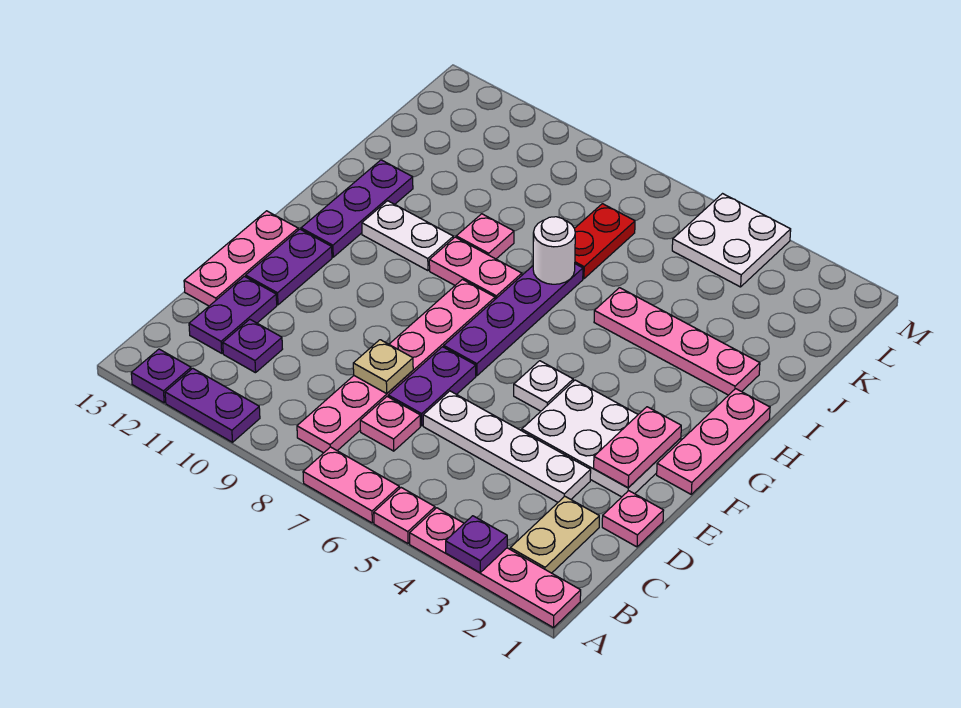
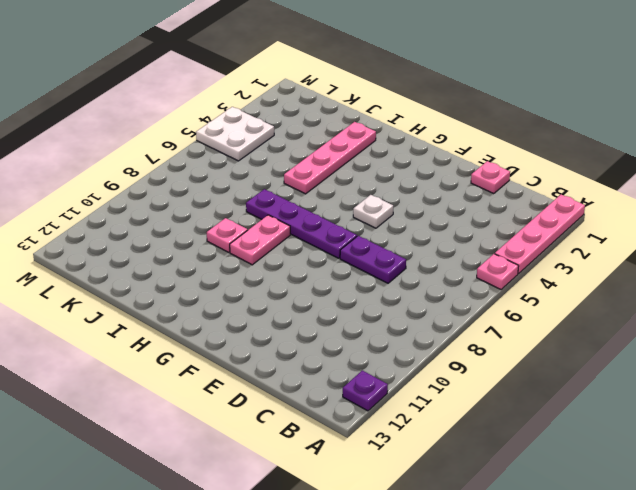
none -> pink 1x2 plate [303,447,399,523]
none -> purple 1x2 plate [165,368,260,442]
none -> tan 1x2 plate [510,496,599,573]
none -> pink 1x6 plate [297,279,495,453]

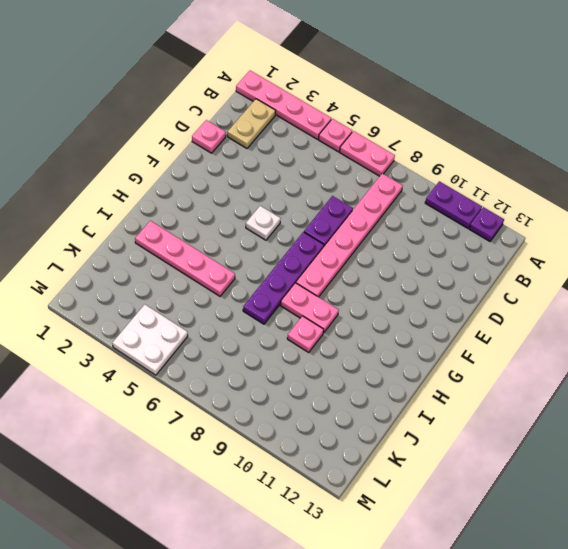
none -> pink 1x1 plate [360,397,420,451]
none -> purple 1x1 plate [223,319,282,373]
none -> purple 1x2 plate [189,276,277,353]
none -> white 1x4 plate [423,391,591,502]

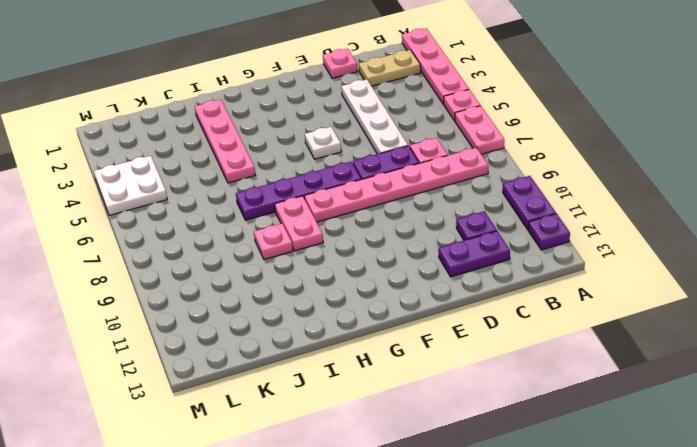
none -> pink 1x3 plate [184,211,298,306]
none -> white 2x3 plate [522,380,681,497]
none -> purple 1x2 plate [246,229,332,305]
none -> pink 1x3 plate [657,389,770,494]

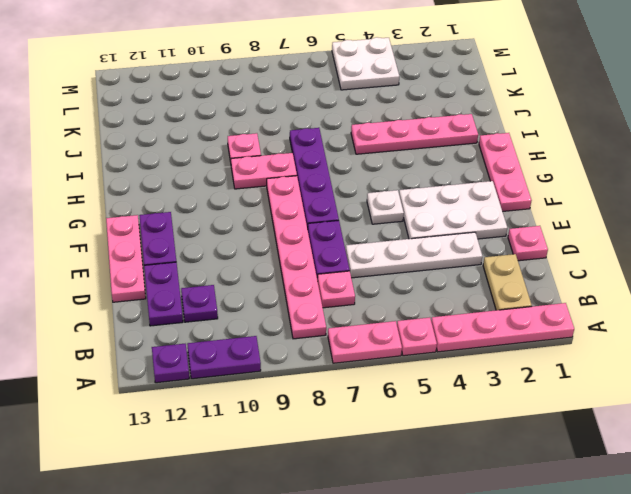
none -> purple 1x3 plate [301,160,413,257]
none -> white 1x2 plate [362,201,453,271]
none -> red 1x2 plate [574,204,635,279]
none -> purple 1x1 plate [446,516,507,573]

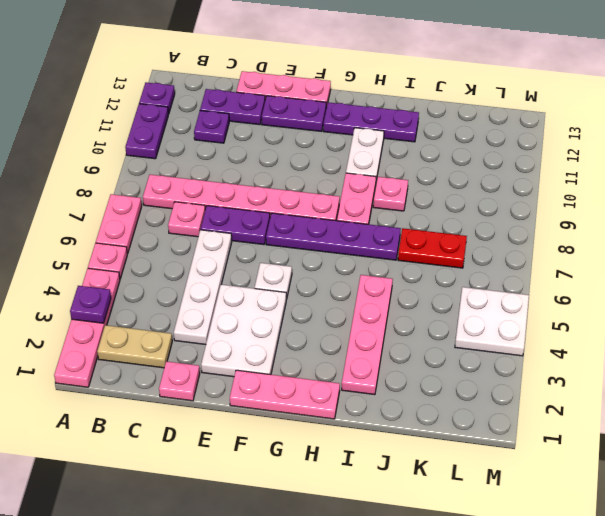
none -> tan 1x1 plate [353,340,413,393]
none -> pink 1x2 plate [594,407,681,488]
none -> white 1x1 round brick [533,217,575,284]

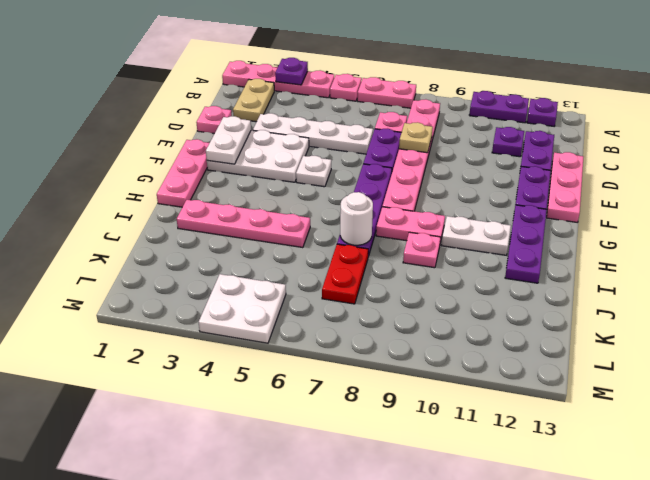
white 1x2 plate [206,116,251,164] -> pink 1x2 plate [594,407,681,488]

